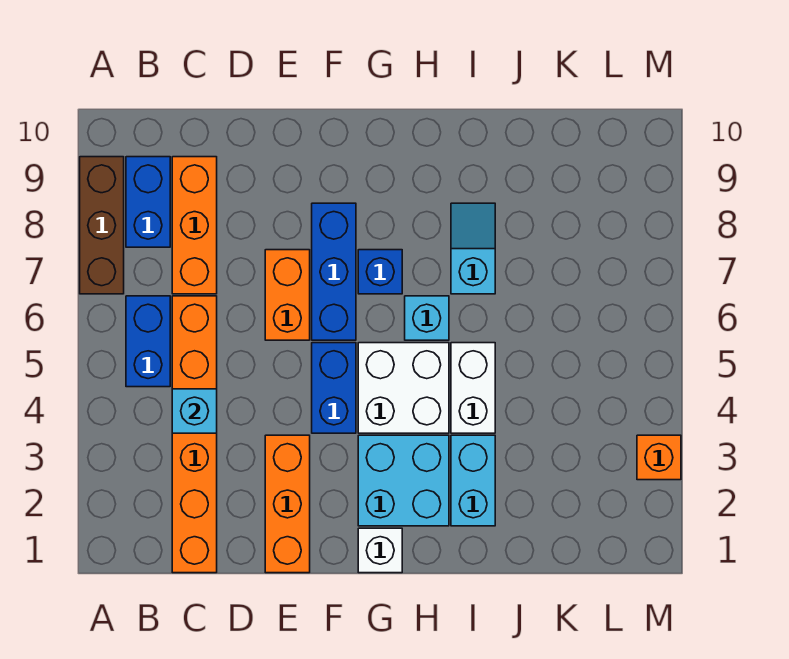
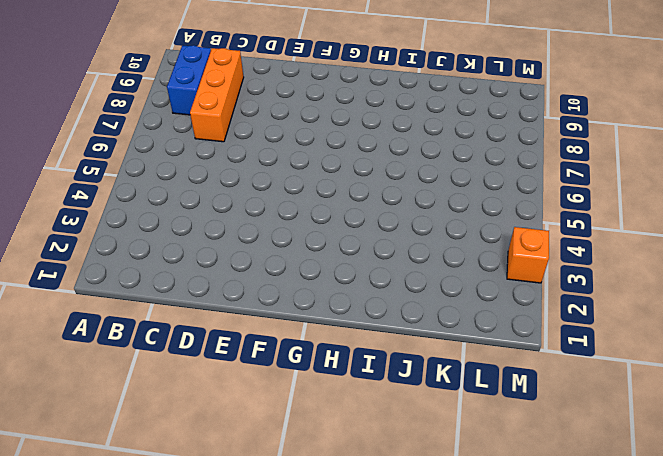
none -> brown 1x3 brick [80,157,124,294]
none -> blue 1x2 brick [126,296,170,387]
none -> orange 1x6 brick [172,296,217,573]

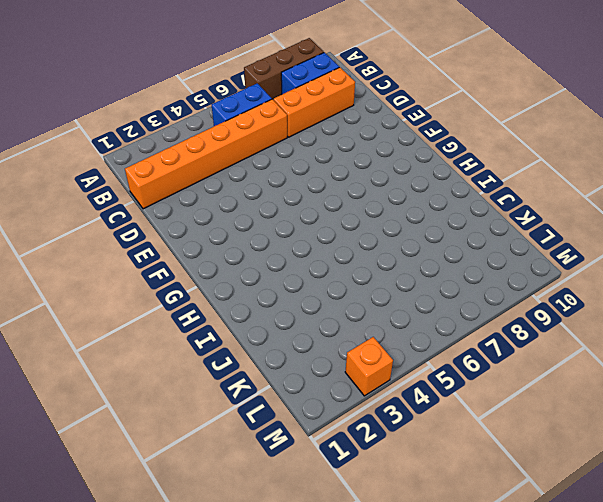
none -> orange 1x3 brick [265,435,310,573]
none -> orange 1x2 brick [265,250,310,340]
none -> blue 1x2 brick [312,343,356,433]

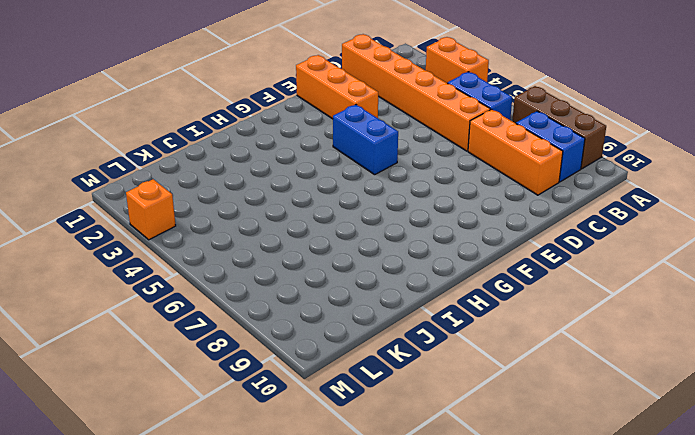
orange 1x2 brick [426,37,489,83] -> orange 1x2 brick moved to [265,250,310,340]
none -> blue 1x3 brick [312,203,356,340]
none -> white 1x1 brick [358,528,402,573]
none -> cyan 2x2 brick [358,435,449,526]

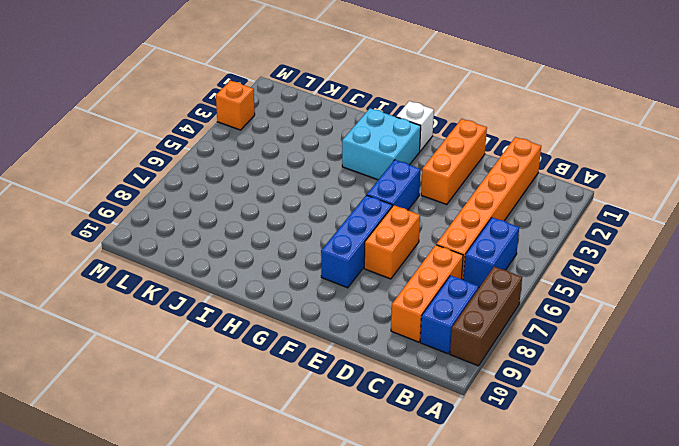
none -> white 2x2 brick [358,343,449,433]
none -> blue 1x1 brick [358,250,402,294]
none -> cyan 1x1 brick [405,296,449,340]

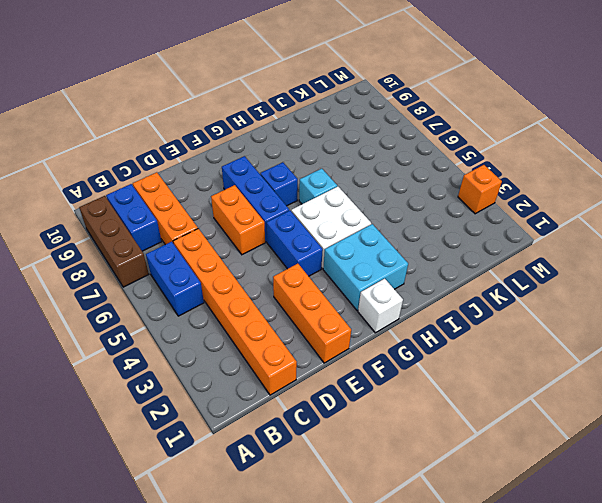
none -> cyan 1x2 brick [451,435,495,526]
none -> white 1x2 brick [451,343,495,433]
none -> cyan 1x2 slope [451,203,495,294]

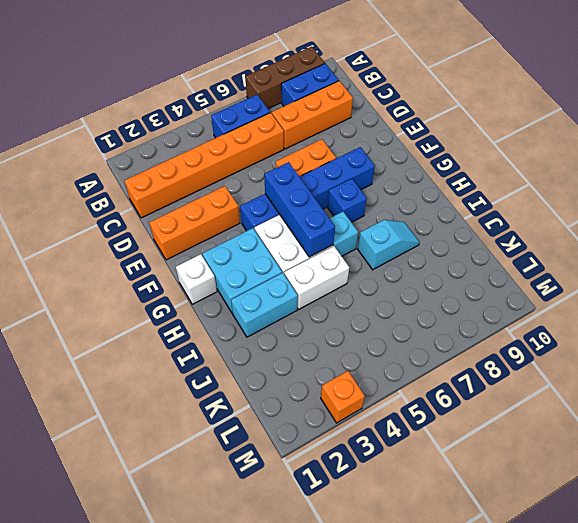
blue 1x3 brick [264,162,335,257] -> none
none -> cyan 1x1 brick [172,389,217,433]

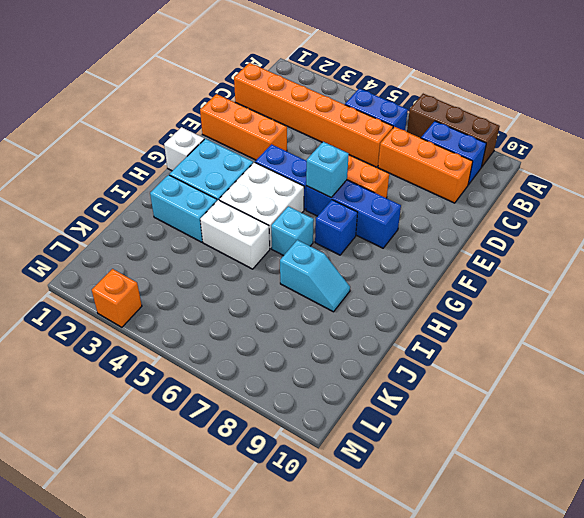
cyan 1x1 brick [306,142,349,197] -> cyan 1x1 brick moved to [172,389,217,433]

